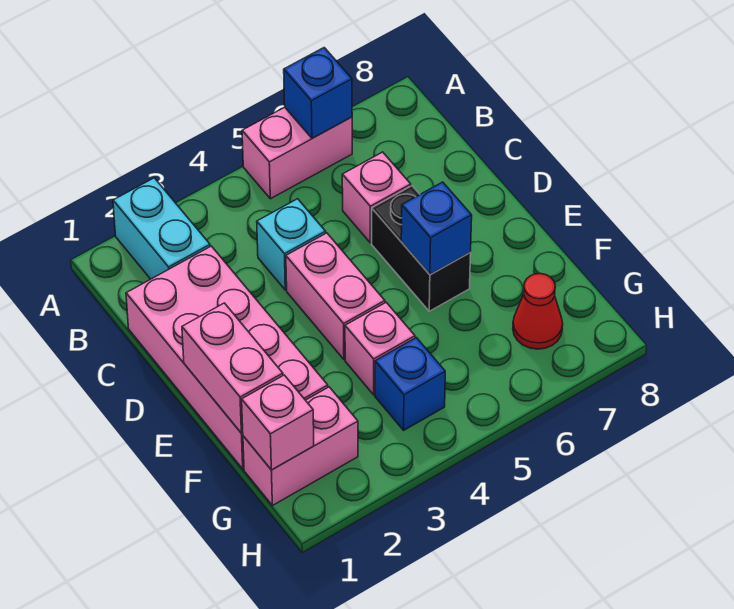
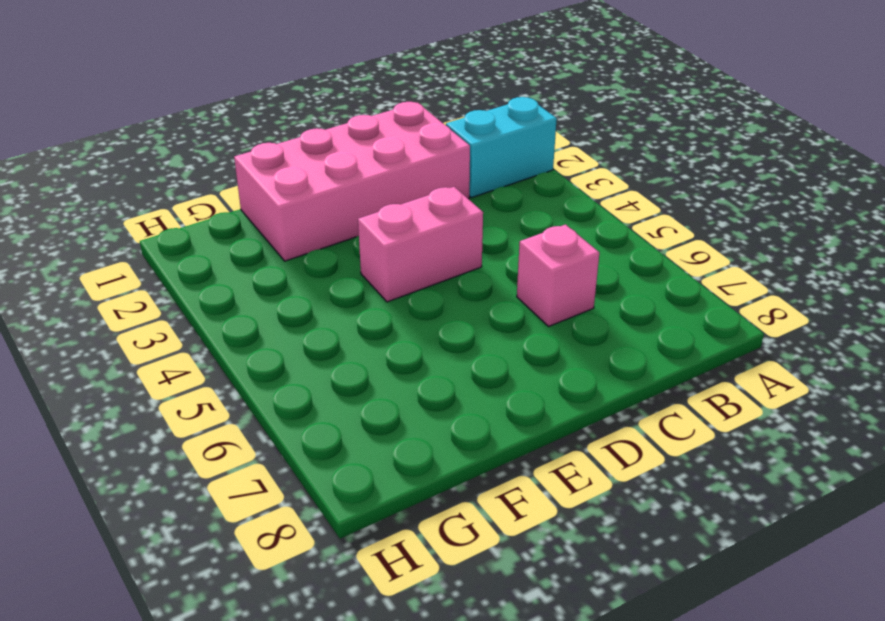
none -> pink 1x2 brick [242,107,352,199]
none -> cyan 1x1 brick [257,199,326,290]
none -> black 1x2 brick [372,186,471,311]

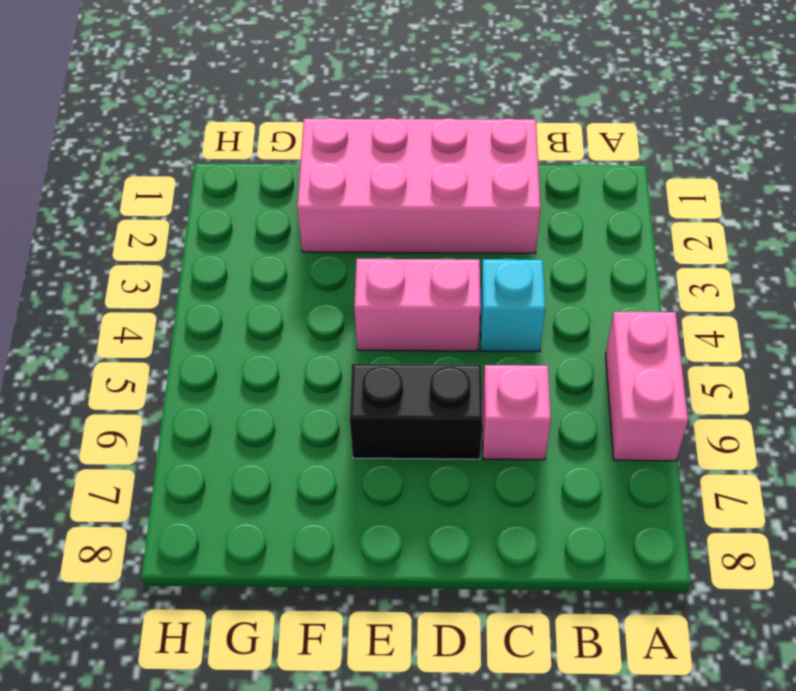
none -> cyan 1x2 brick [113,178,210,279]
none -> pink 1x1 brick [345,302,415,395]
none -> pink 1x2 brick [243,387,358,506]

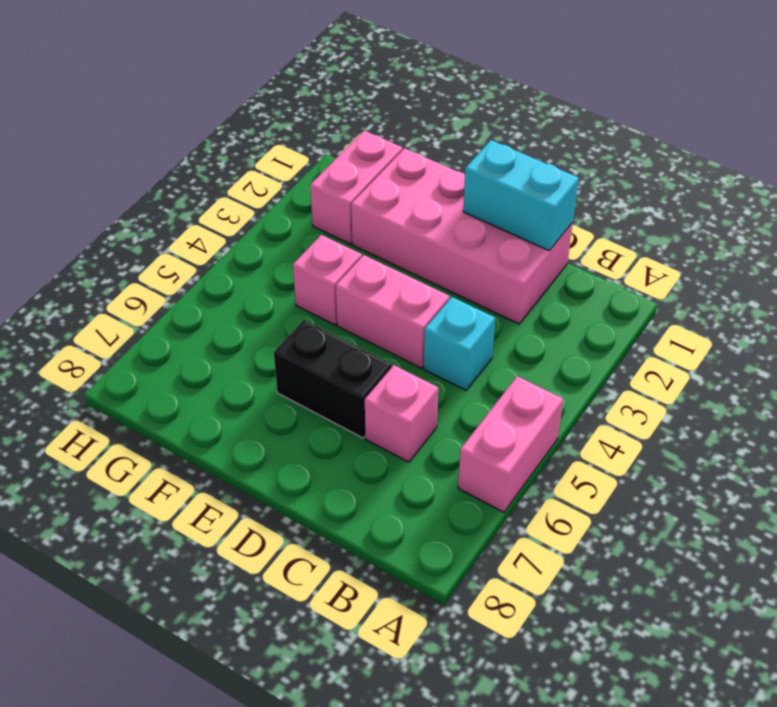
cyan 1x2 brick [463,140,579,251] -> cyan 1x2 brick moved to [113,178,210,279]
none -> blue 1x1 brick [375,338,445,430]
none -> red 1x1 cone [513,274,563,349]
none -> blue 1x1 brick [284,48,352,138]

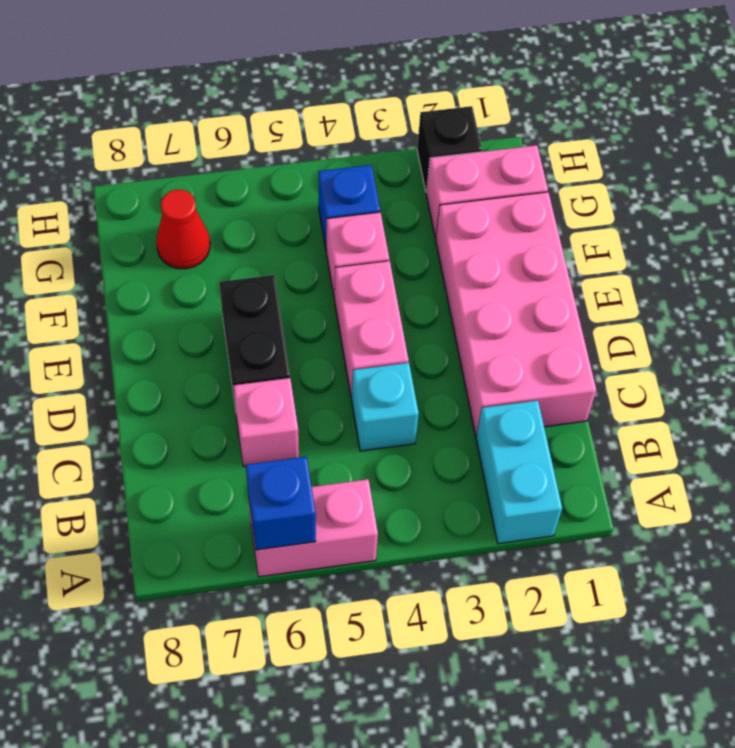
black 1x1 brick [417,106,482,192] -> none
none -> pink 1x2 brick [182,303,283,433]
none -> blue 1x1 brick [401,182,472,275]
none -> pink 1x1 brick [242,375,314,470]

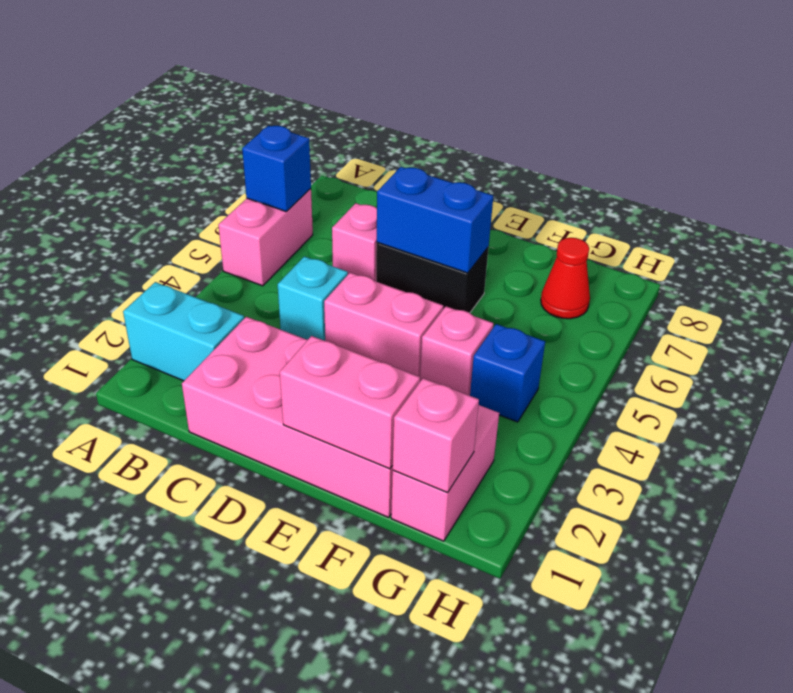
blue 1x2 brick [377,167,493,273] -> blue 1x1 brick [401,182,472,275]

